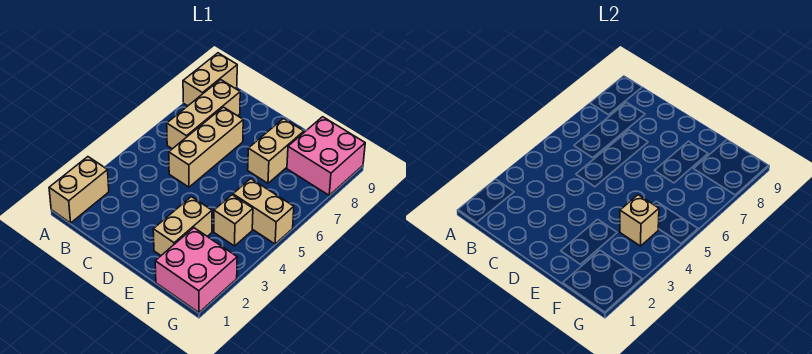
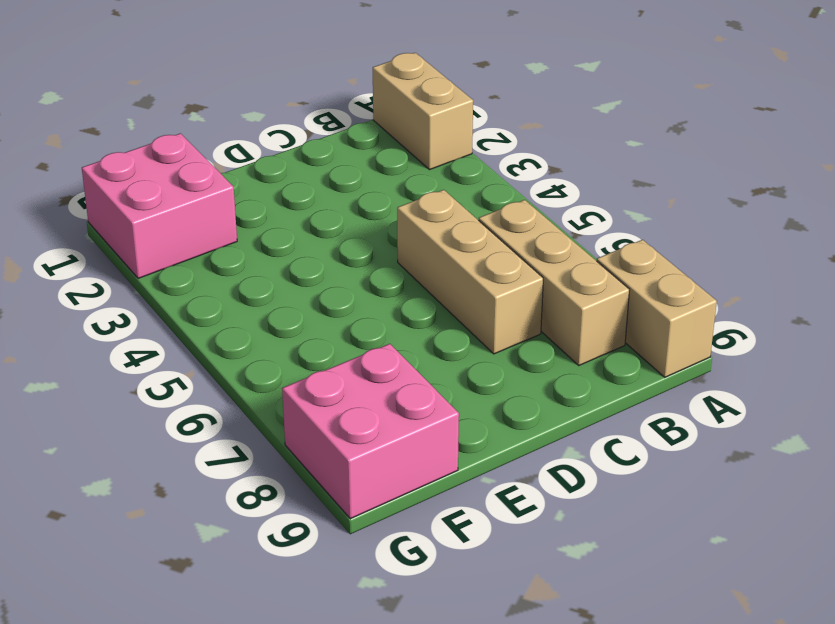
none -> tan 1x2 brick [153,197,212,255]
none -> tan 1x2 brick [248,119,304,183]

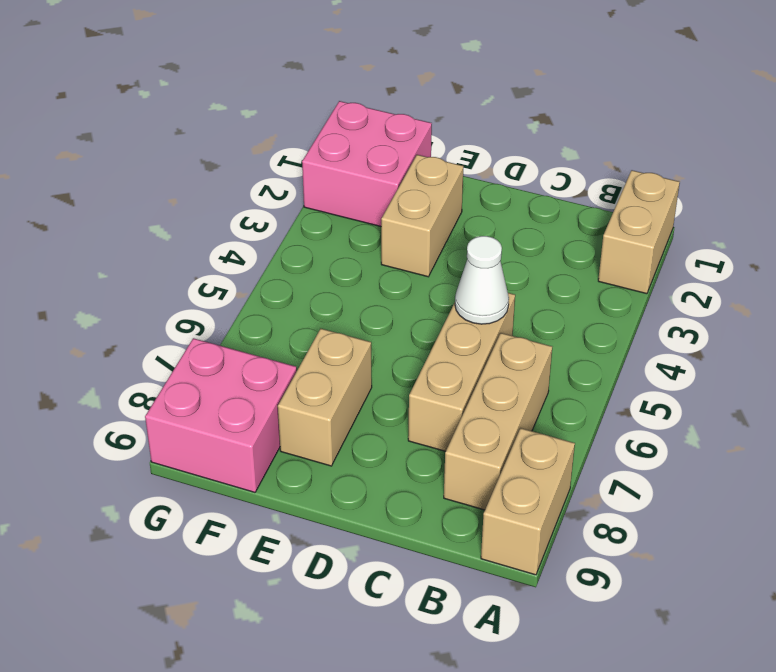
white 1x1 cone [455,236,509,324] -> none
none -> tan 1x1 brick [214,195,253,246]
none -> tan 1x2 brick [233,179,294,244]

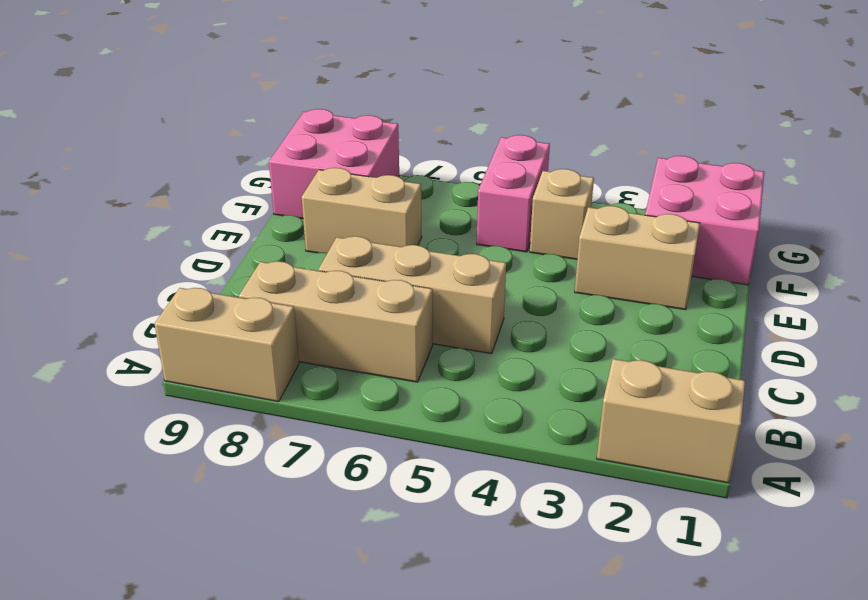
pink 1x2 brick [477,135,550,252] -> tan 1x2 brick [233,179,294,244]
none -> tan 1x1 brick [620,195,659,246]

